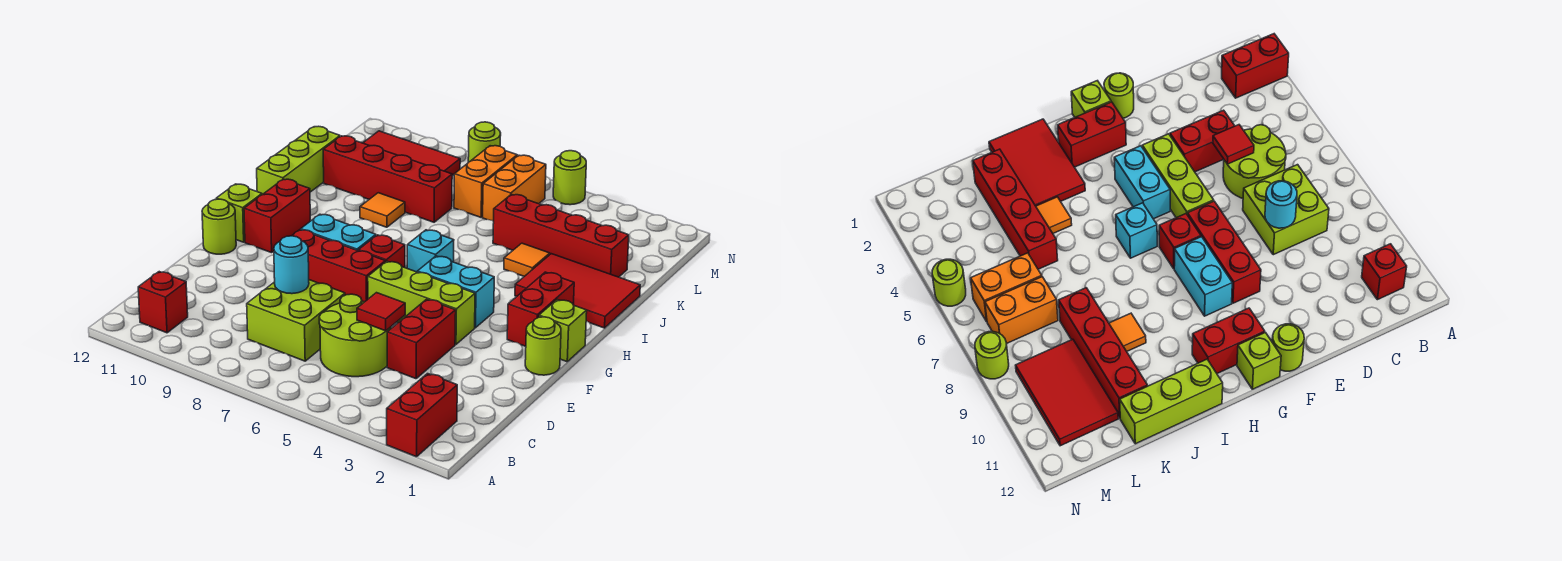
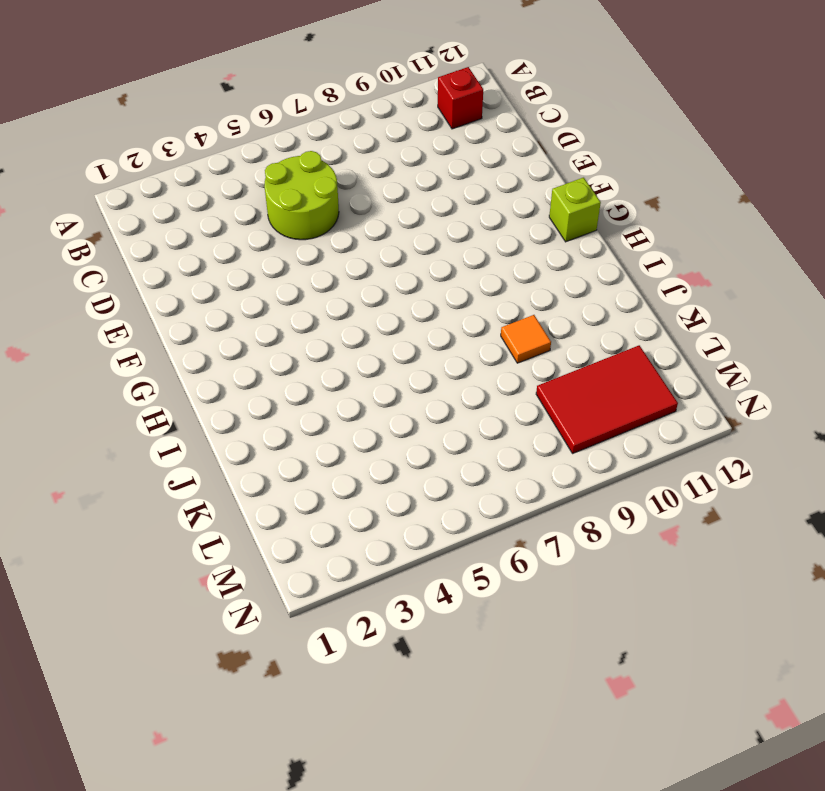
none -> red 1x2 brick [387,374,457,457]
none -> lime 2x2 brick [247,280,345,361]
none -> red 1x2 brick [387,299,456,379]
none -> lime 1x1 round brick [525,317,561,375]

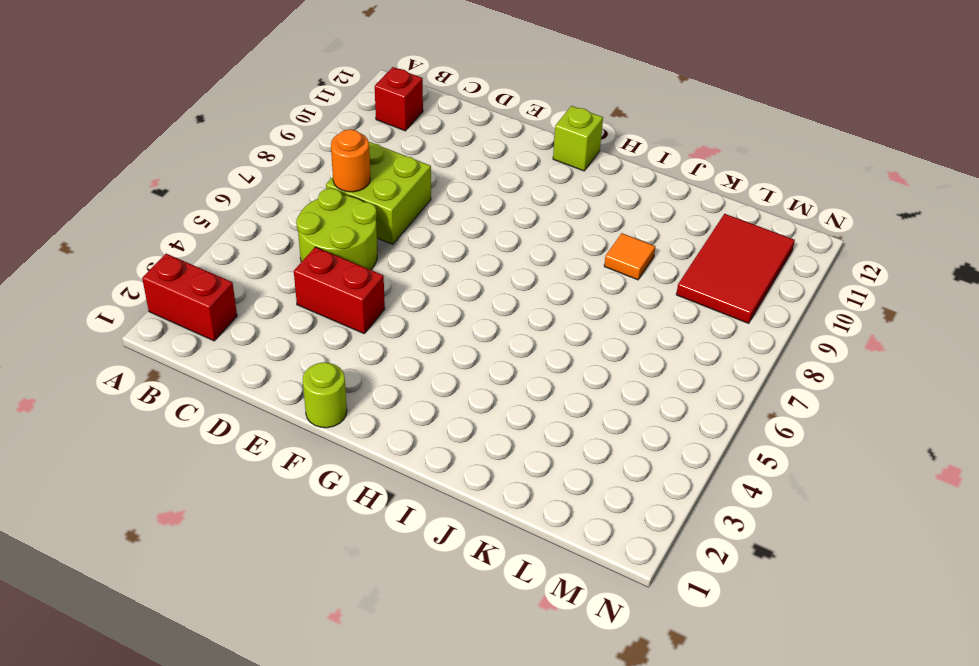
orange 1x1 round brick [331,129,370,192] -> none
none -> lime 1x3 brick [368,261,475,344]
none -> red 1x3 brick [292,230,385,302]
none -> lime 1x1 round brick [202,199,236,254]
none -> lime 1x1 brick [539,300,587,362]

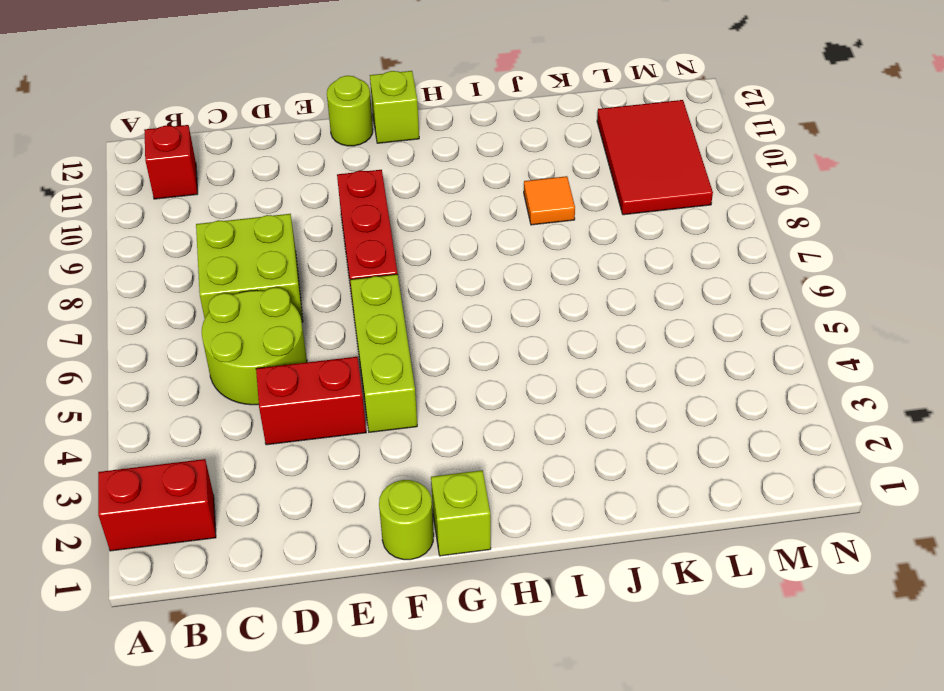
none -> red 1x2 brick [507,272,574,346]
none -> cyan 1x2 brick [417,256,494,328]
none -> red 1x1 brick [358,235,405,268]
none -> cyan 1x2 brick [301,214,376,250]

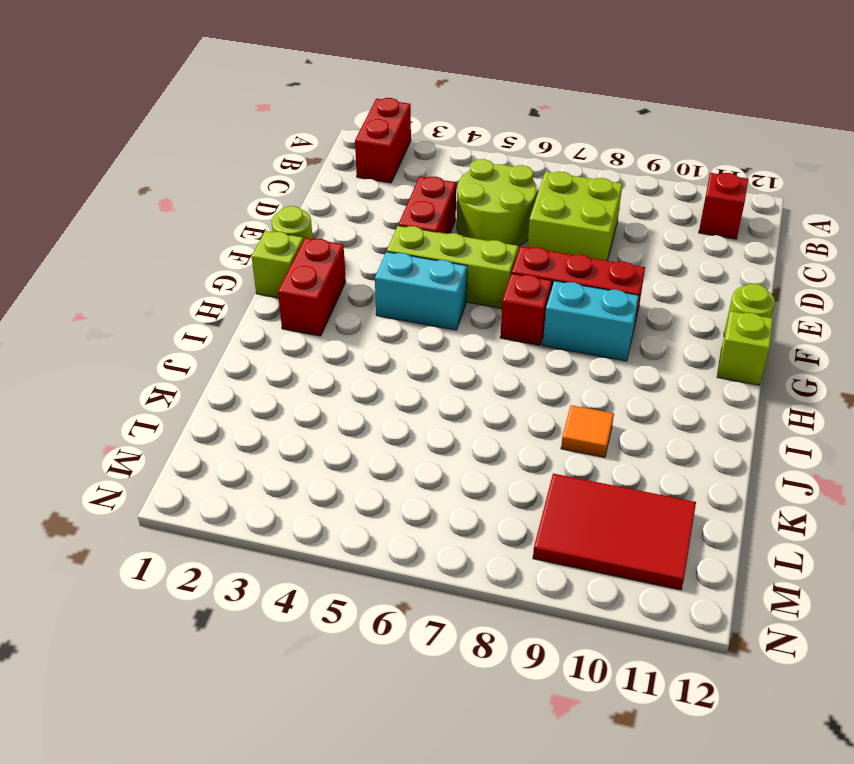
none -> red 1x2 brick [244,179,310,253]
none -> cyan 1x1 brick [407,230,454,272]
none -> red 2x3 tile [515,254,640,328]
none -> lime 1x3 brick [257,126,340,195]

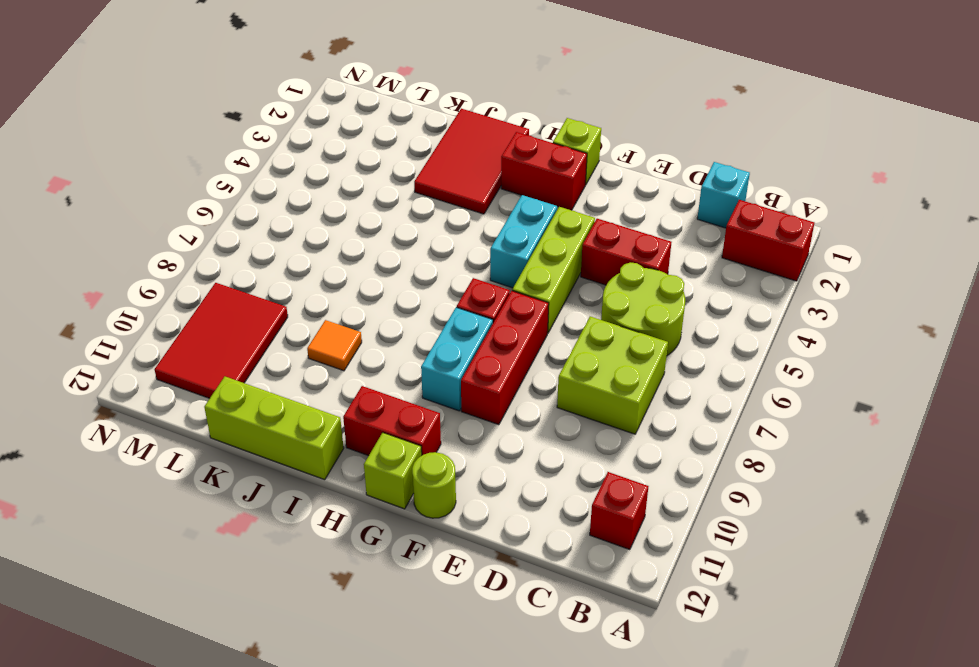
cyan 1x1 brick [697,162,750,228] -> cyan 1x1 brick moved to [407,230,454,272]
none -> lime 1x1 round brick [525,317,561,375]
none -> orange 1x1 tile [504,243,550,276]
none -> red 1x4 brick [493,194,629,277]
none -> red 1x4 brick [323,136,452,222]

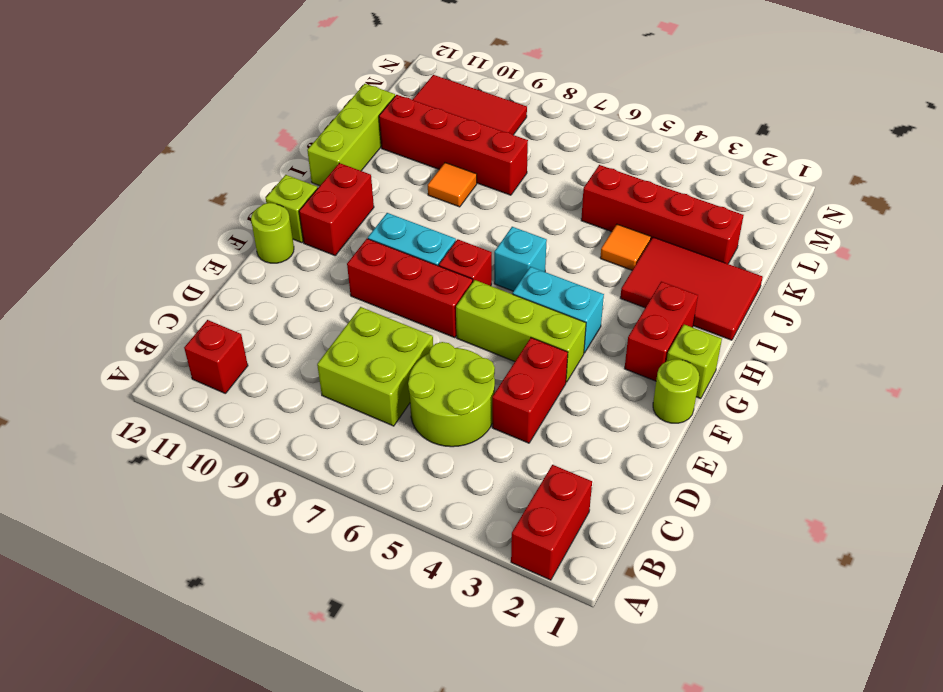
none -> orange 1x2 brick [483,155,546,221]
none -> orange 1x2 brick [454,146,517,217]
none -> lime 1x1 round brick [553,151,586,205]
none -> lime 1x1 round brick [468,122,501,162]

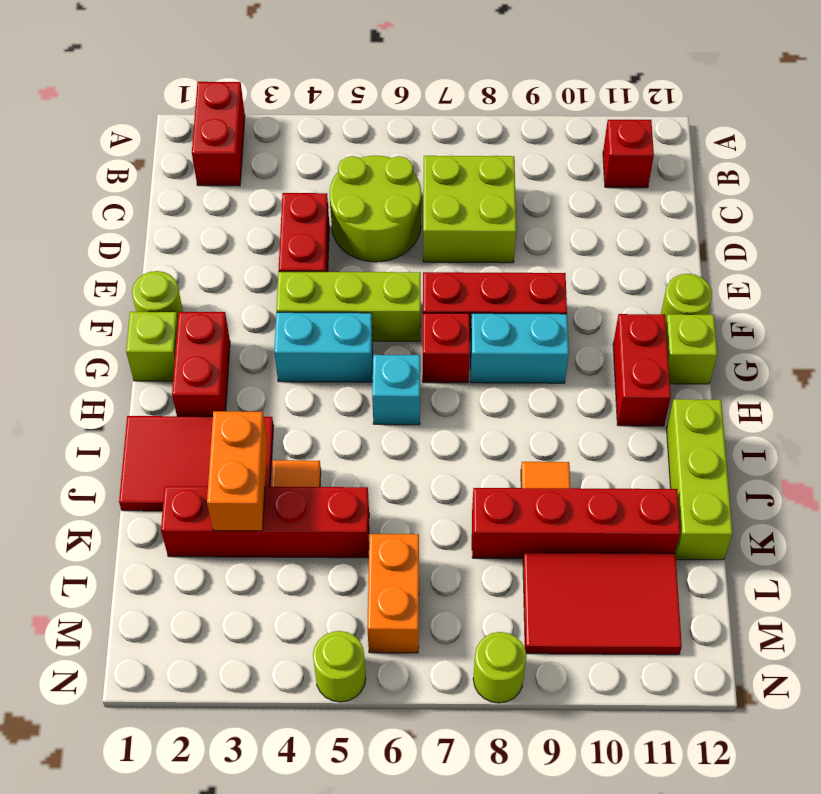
orange 1x2 brick [207,411,267,531] -> orange 1x2 brick moved to [454,146,517,217]
none -> red 1x1 tile [357,293,405,331]
none -> cyan 1x1 round brick [274,236,309,294]

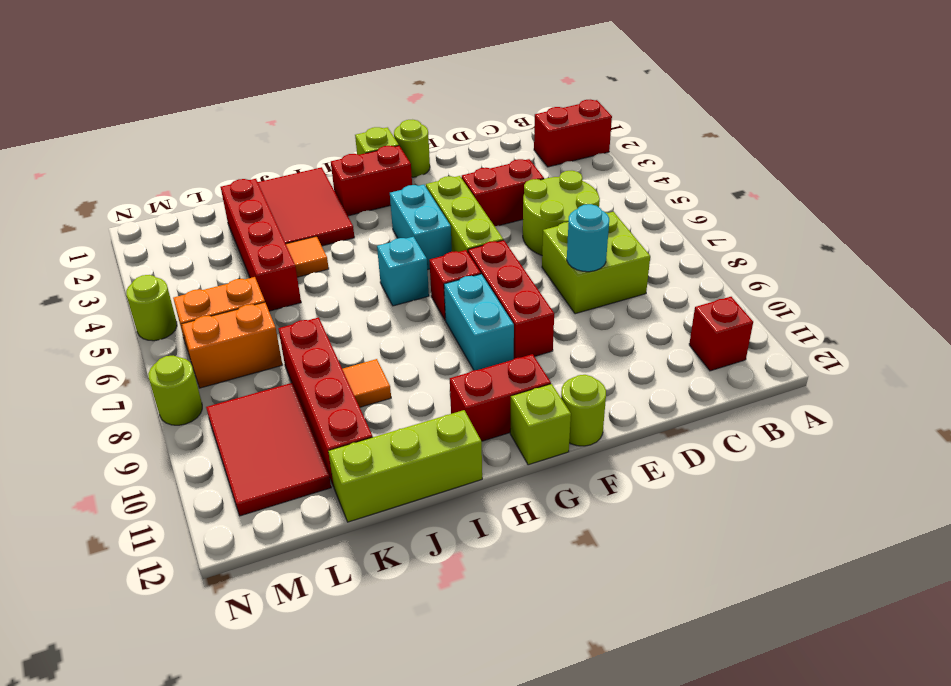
none -> red 1x1 tile [357,293,405,331]

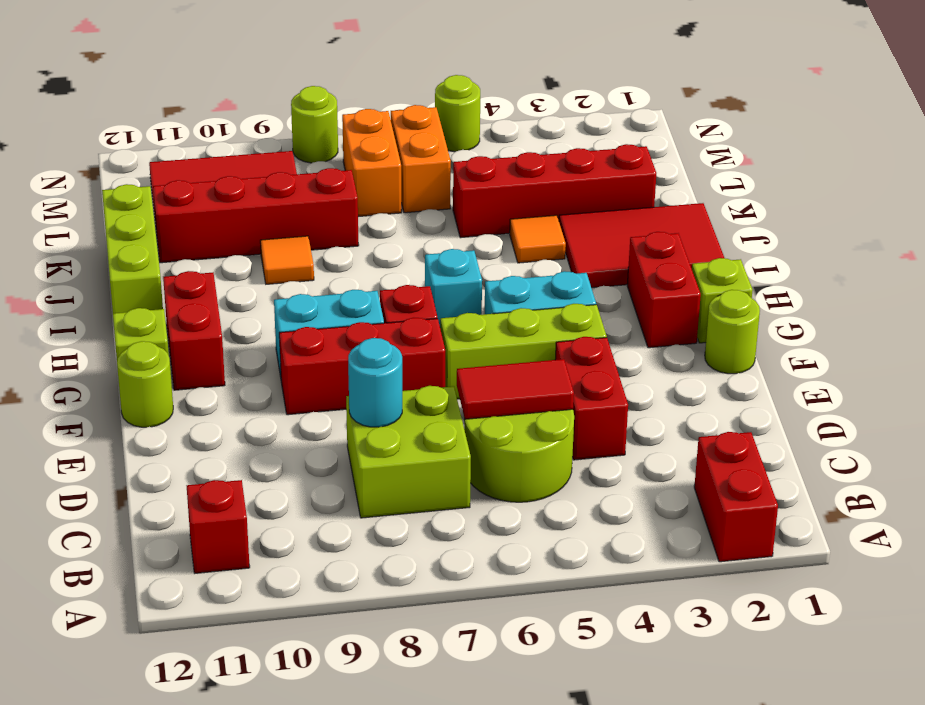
red 1x2 tile [457,359,574,419] -> red 1x1 tile [357,293,405,331]

